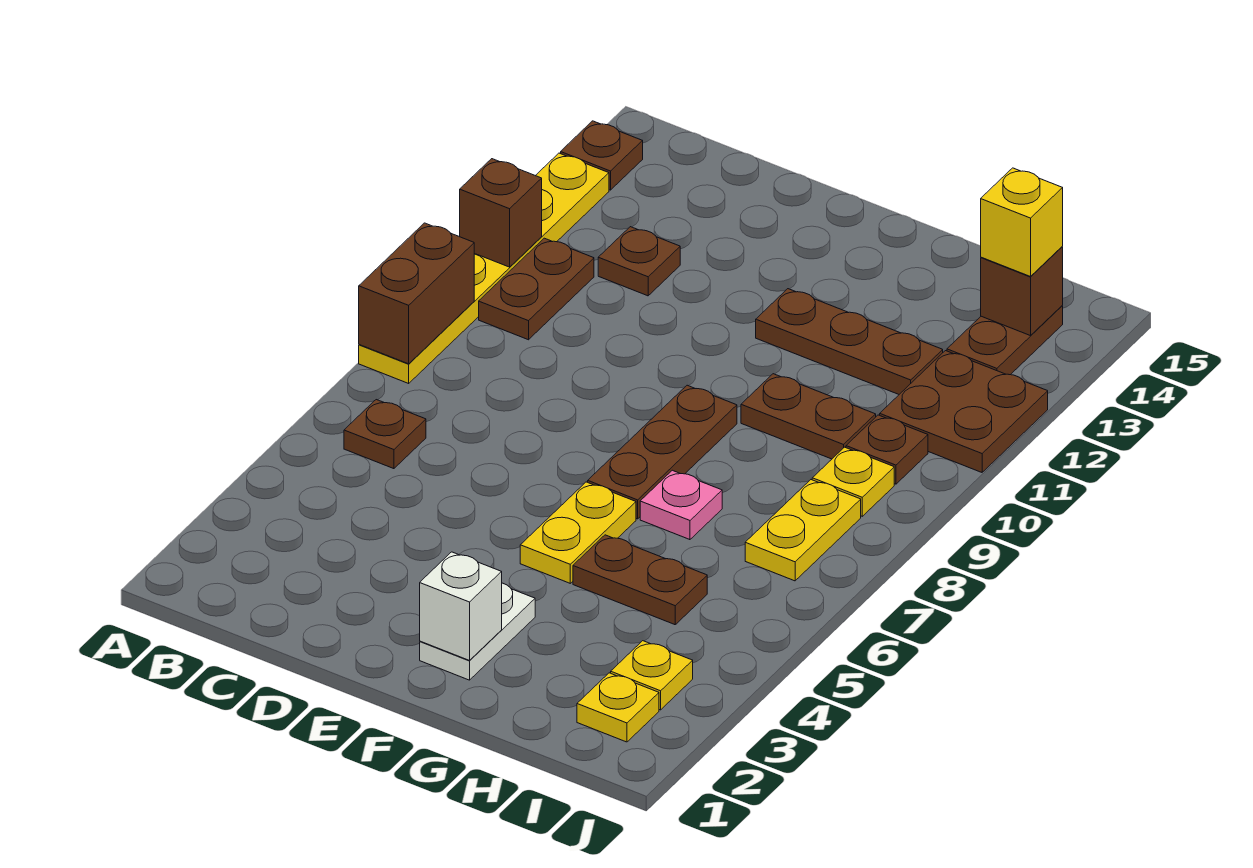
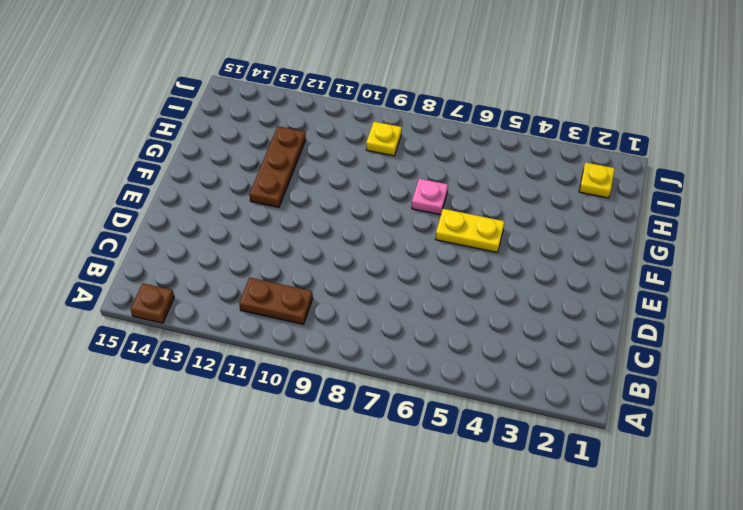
none -> yellow 1x6 plate [359,153,609,383]
none -> brown 1x1 plate [344,400,426,469]
none -> brown 1x1 plate [598,227,680,296]

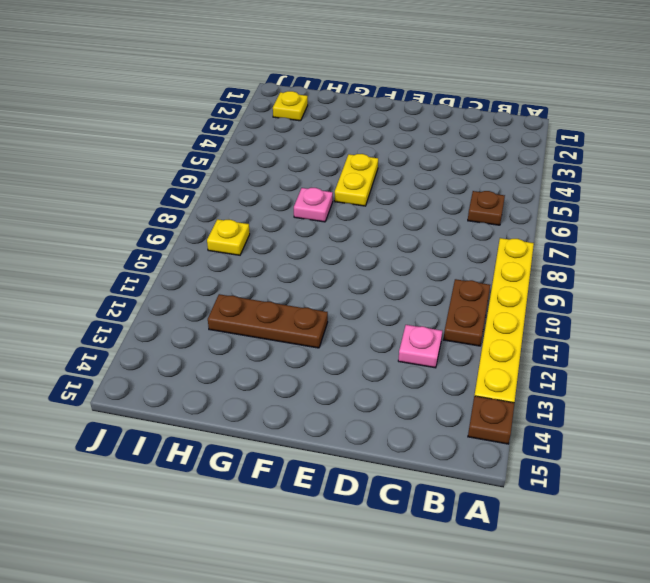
pink 1x1 plate [398,325,442,368] -> brown 1x1 plate [598,227,680,296]
none -> white 1x2 plate [420,583,535,680]
none -> brown 1x3 plate [588,385,737,519]
none -> brown 1x2 plate [573,535,707,625]

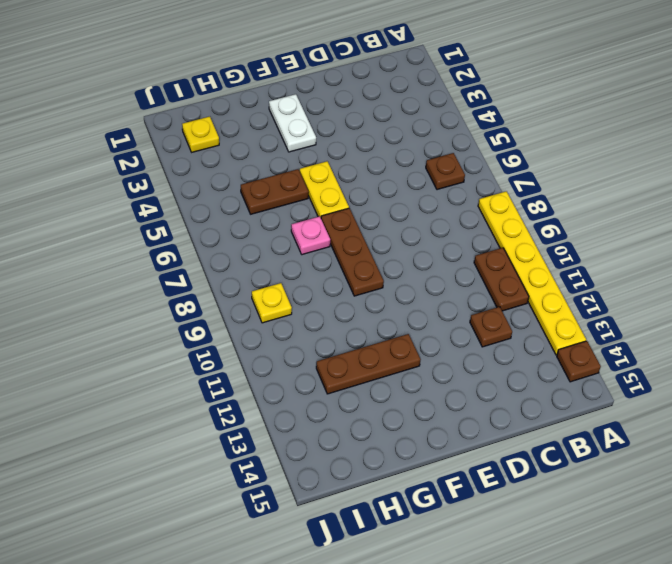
none -> brown 1x2 plate [741,374,876,459]
none -> yellow 1x1 plate [611,641,693,710]
none -> yellow 1x2 plate [745,480,861,581]

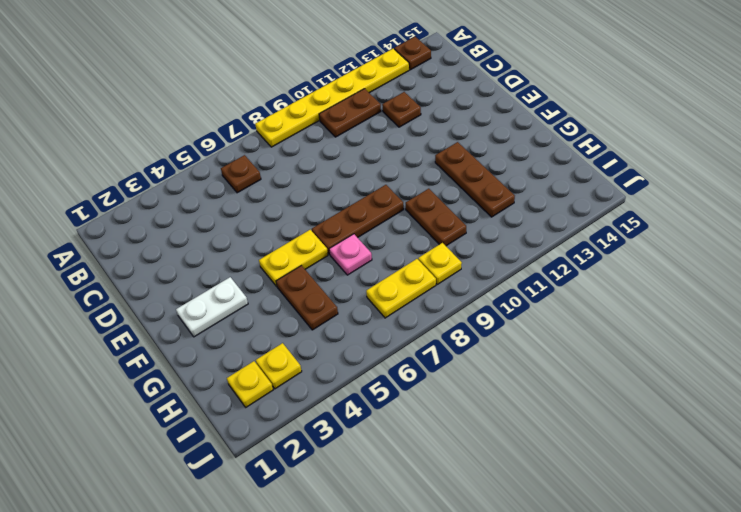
none -> brown 1x1 plate [846,415,928,484]
none -> brown 2x2 plate [880,351,1048,472]
none -> brown 1x2 plate [947,306,1063,375]

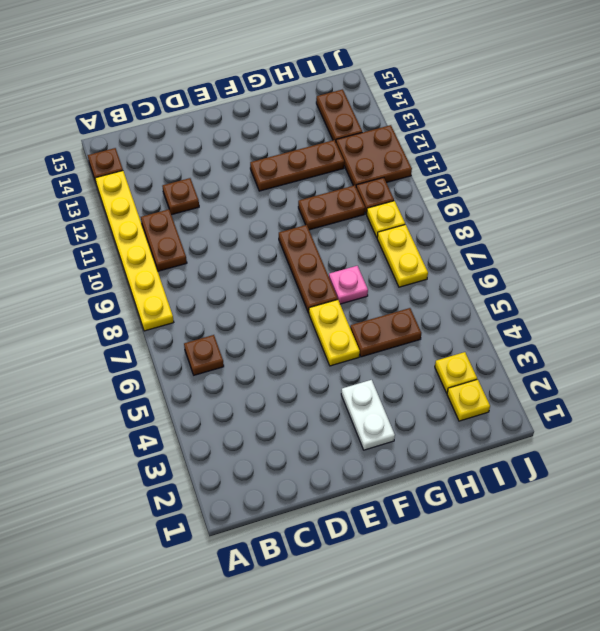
none -> brown 1x2 brick [359,223,474,364]
none -> brown 1x1 brick [460,159,542,267]
none -> white 1x1 brick [420,552,502,660]

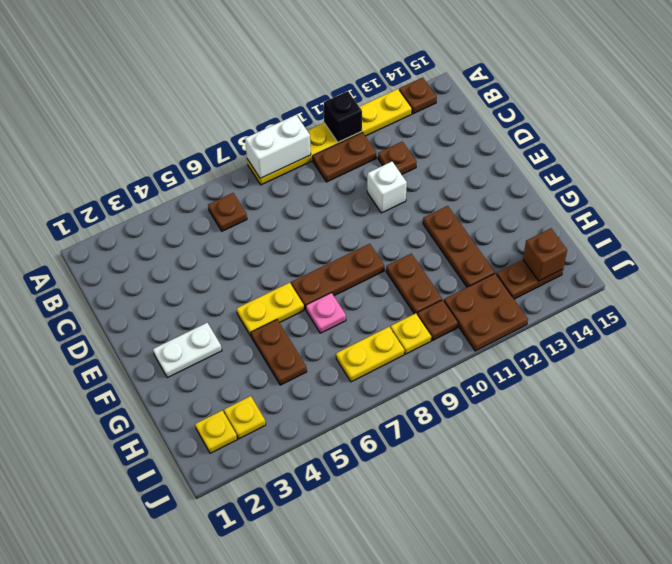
white 1x2 brick [245,115,311,179] -> brown 1x2 brick [359,223,474,364]
black 1x1 brick [324,91,362,142] -> brown 1x1 brick [460,159,542,267]
white 1x1 brick [367,162,407,213] -> white 1x1 brick moved to [420,552,502,660]
none -> yellow 1x1 brick [981,168,1063,277]

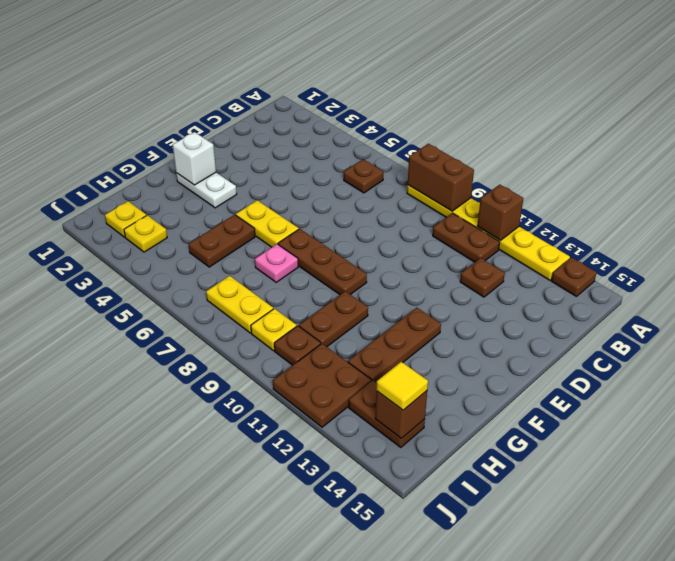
yellow 1x1 tile [376,362,428,410] -> yellow 1x1 brick [981,168,1063,277]

